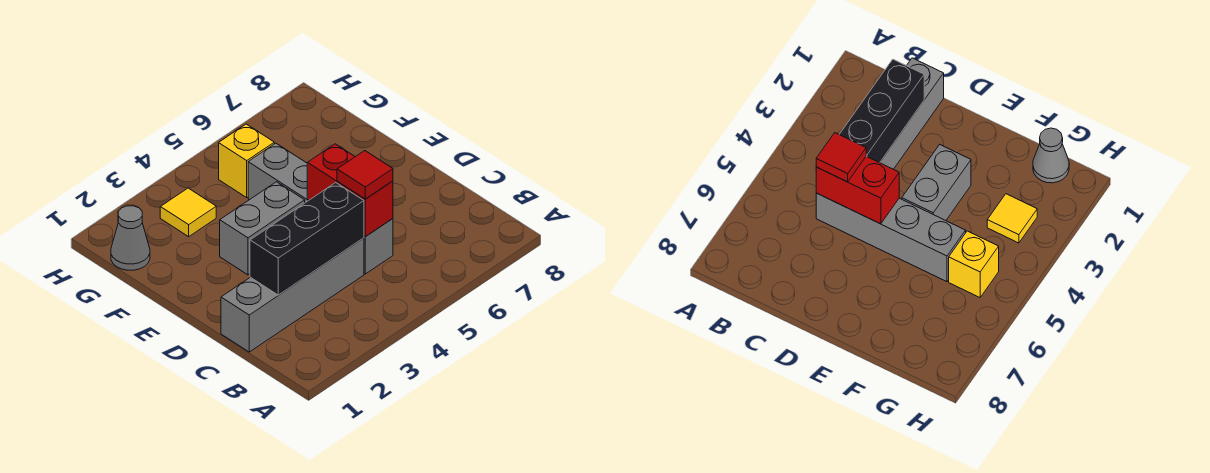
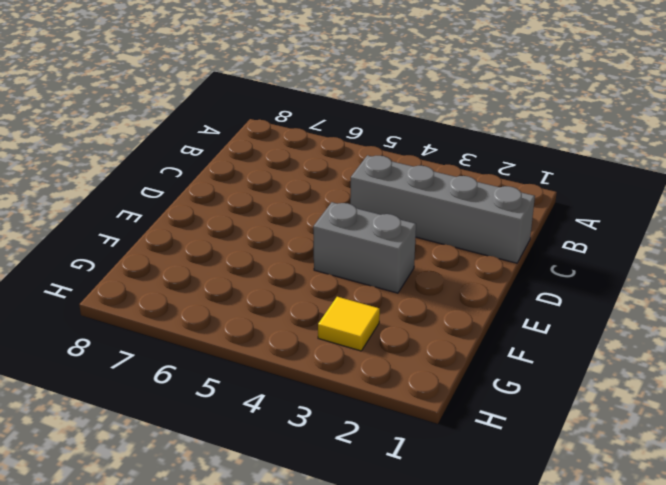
none -> grey 1x4 brick [248,143,393,274]
none -> grey 1x1 cone [111,206,150,270]

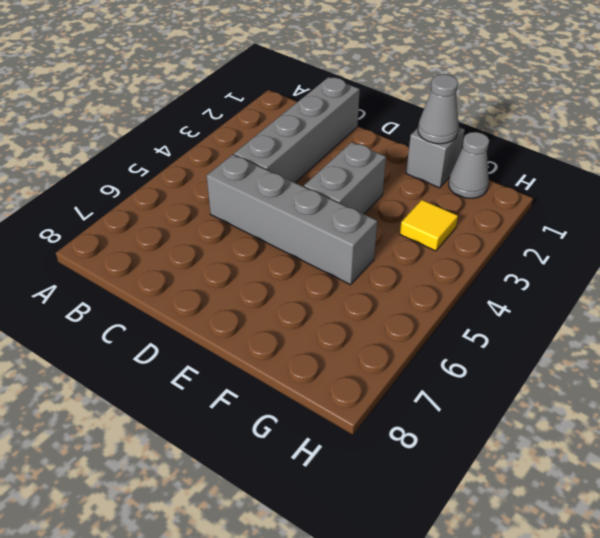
grey 1x1 brick [406,127,465,188] -> none
grey 1x1 cone [418,74,459,144] -> none
none -> yellow 1x1 brick [219,124,274,197]
none -> black 1x3 brick [250,183,364,295]

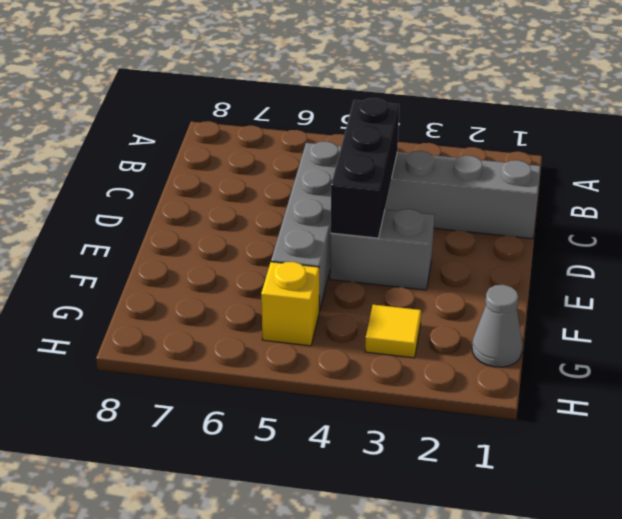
black 1x3 brick [331,98,399,238] -> black 1x3 brick turned to [250,183,364,295]
none -> red 1x2 brick [307,144,393,237]
none -> red 1x1 tile [337,151,393,199]

